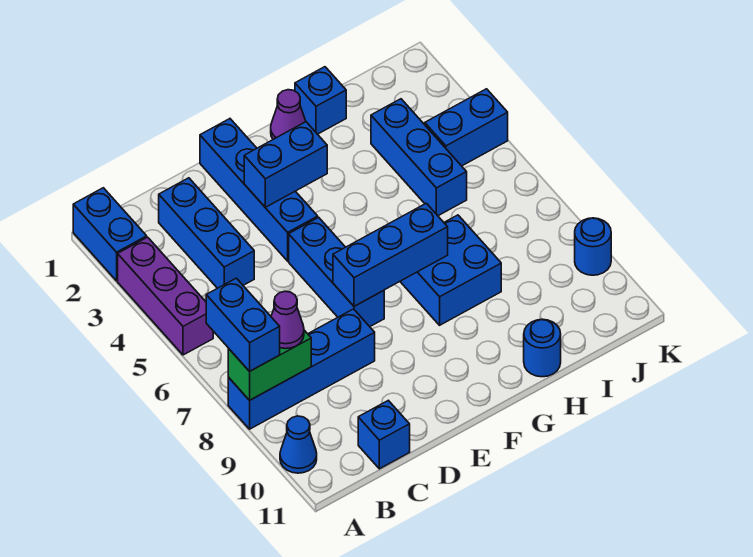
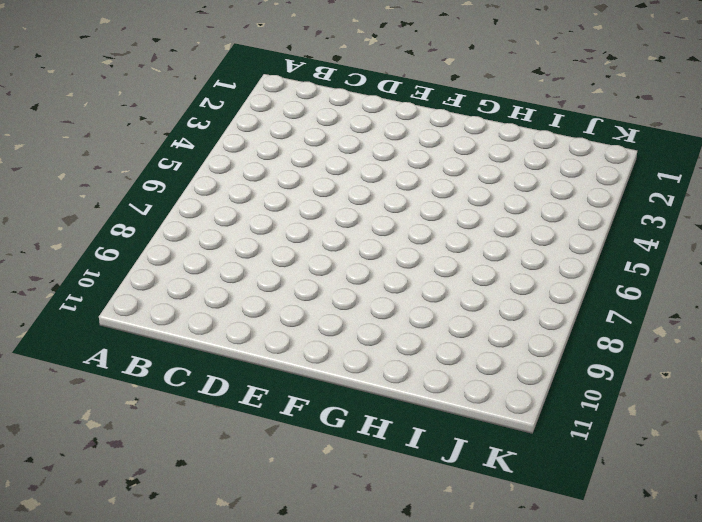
none -> blue 1x2 brick [73,188,147,281]
none -> purple 1x3 brick [118,237,213,355]
none -> blue 1x4 brick [228,309,375,429]

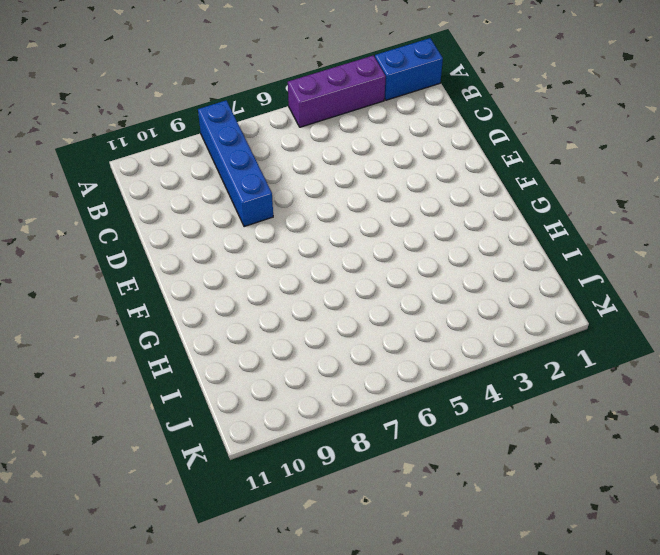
none -> blue 1x1 cone [280,416,317,473]
none -> blue 1x3 brick [159,178,254,288]
none -> blue 1x1 brick [358,400,410,469]

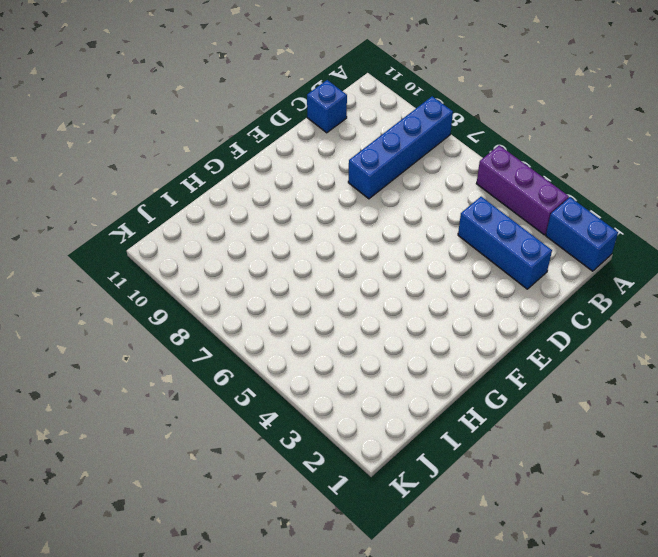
none -> blue 1x1 cone [280,416,317,473]
none -> blue 1x4 brick [200,119,318,261]
none -> blue 1x3 brick [289,217,384,327]

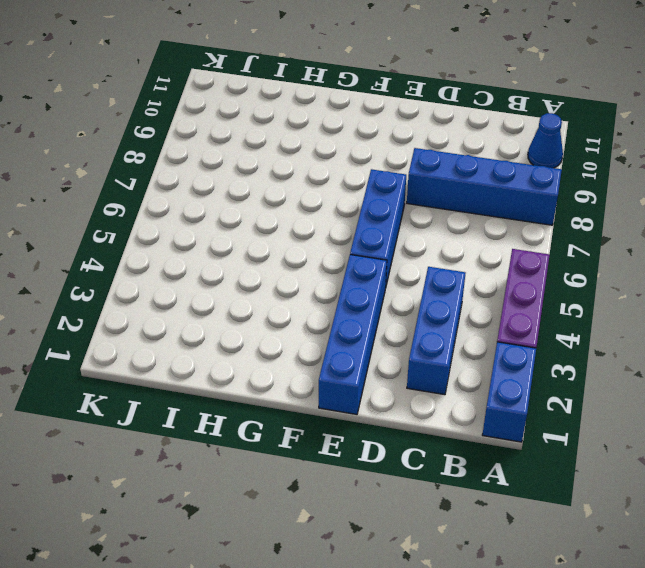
none -> blue 1x1 brick [358,400,410,469]
none -> purple 1x1 cone [271,90,306,139]
none -> blue 2x2 brick [400,215,501,325]

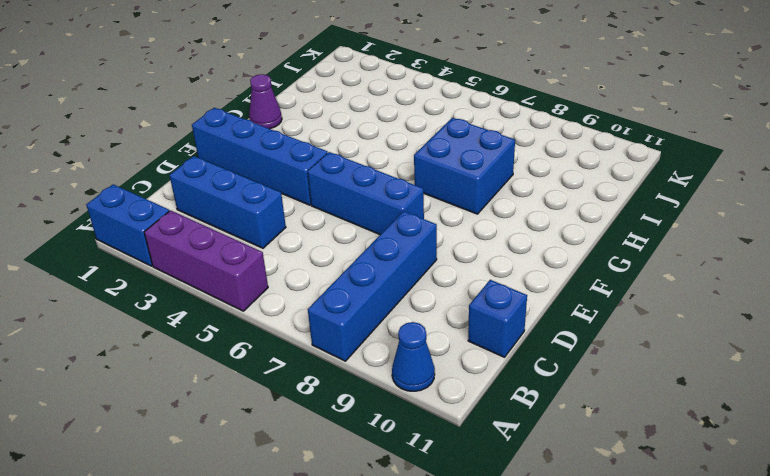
none -> blue 1x1 brick [295,67,346,134]
none -> blue 1x1 round brick [524,319,561,377]
none -> blue 1x3 brick [371,99,467,216]

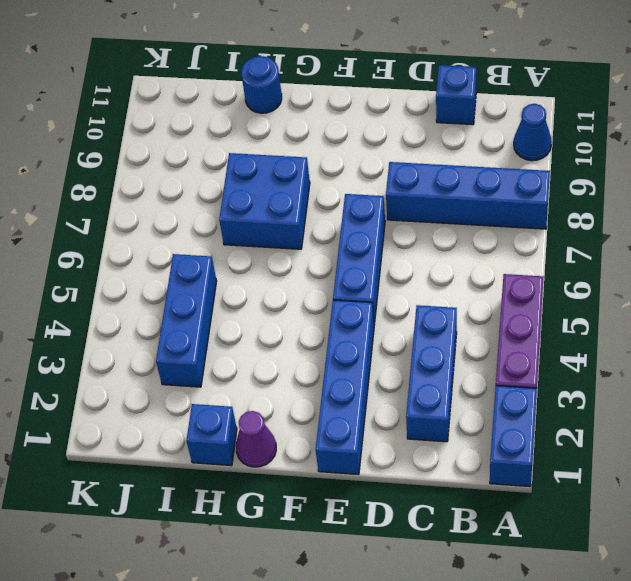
none -> blue 1x2 brick [425,89,508,166]
none -> blue 1x1 round brick [575,218,611,275]
none -> green 1x2 brick [228,330,311,400]

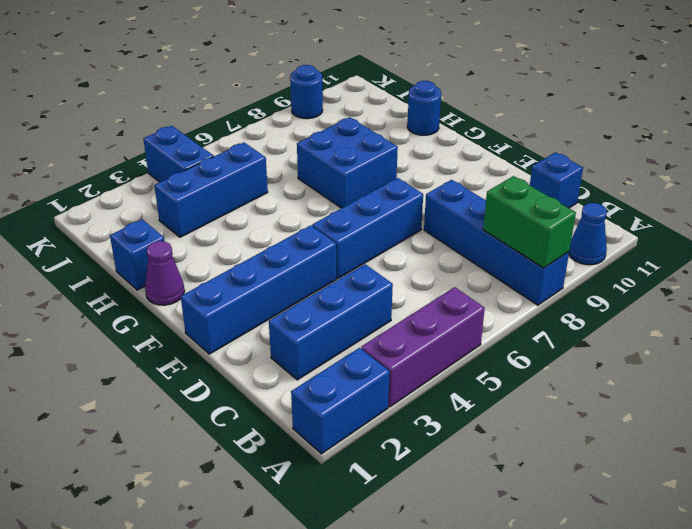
none -> blue 1x2 brick [244,122,327,207]
none -> blue 1x3 brick [333,203,448,306]
none -> blue 1x2 brick [206,278,280,371]

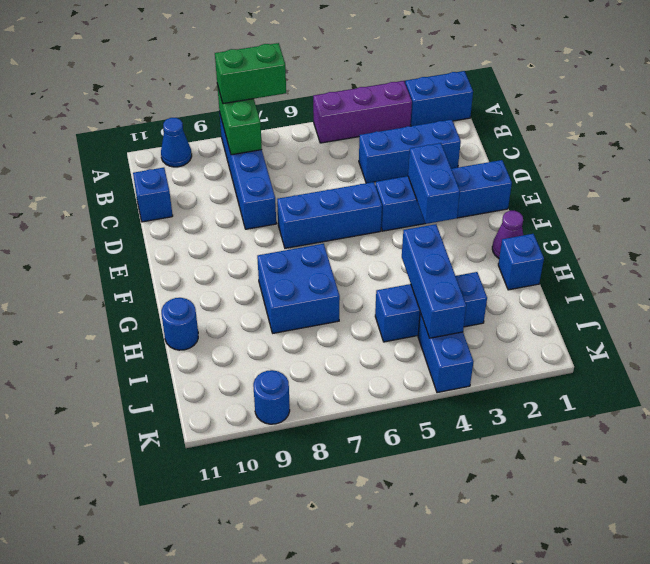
green 1x2 brick [215,43,286,104] -> blue 1x2 brick [206,278,280,371]
blue 1x3 brick [402,224,466,338] -> blue 1x3 brick moved to [333,203,448,306]
none -> purple 1x1 cone [271,291,304,349]

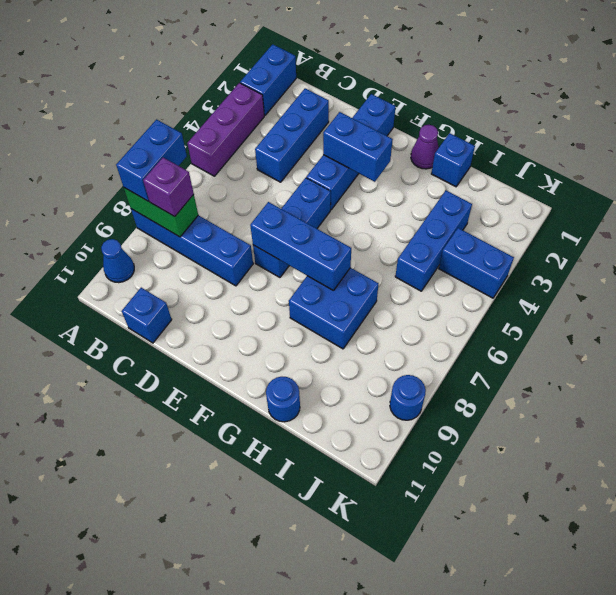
purple 1x1 brick [143,158,194,217] -> purple 1x1 cone [271,291,304,349]

